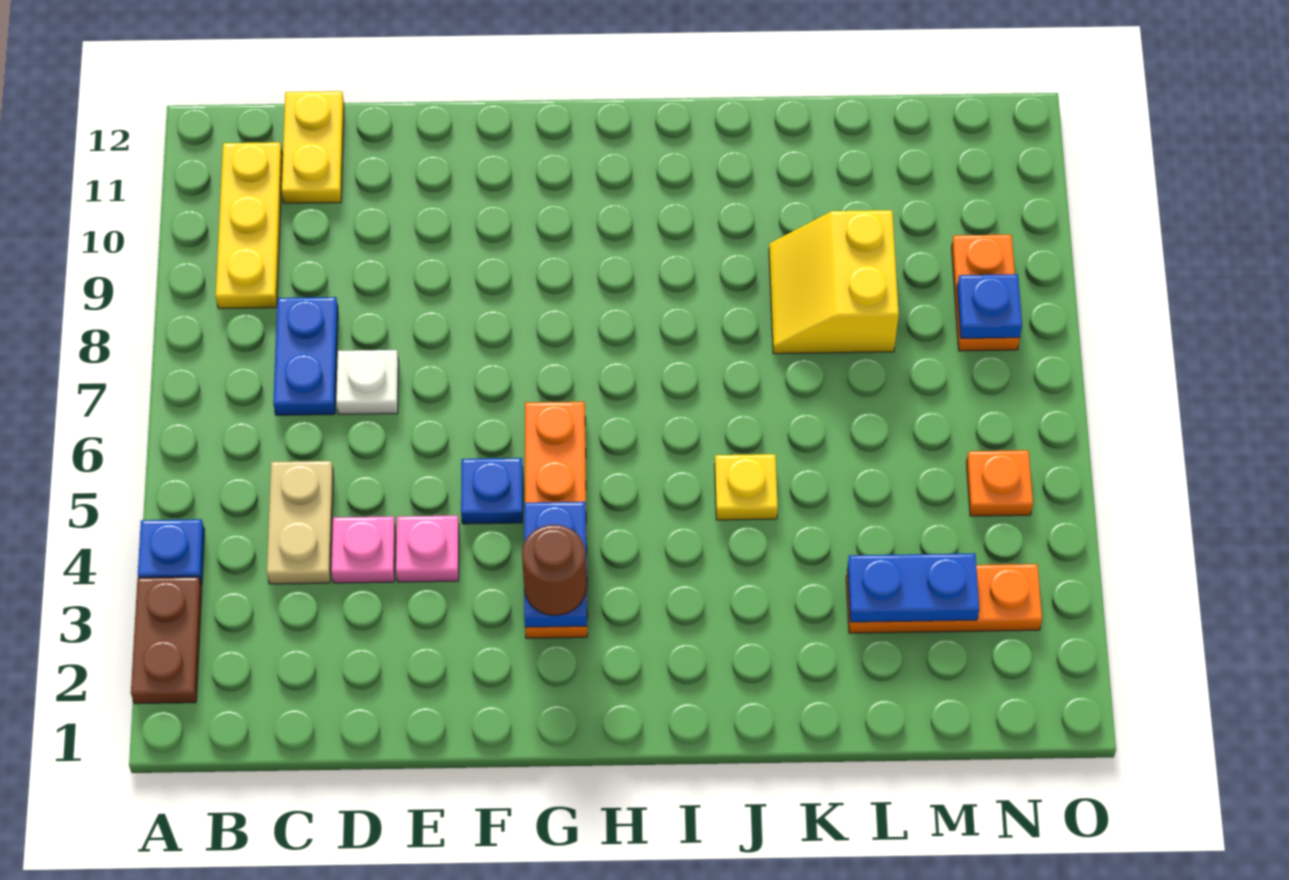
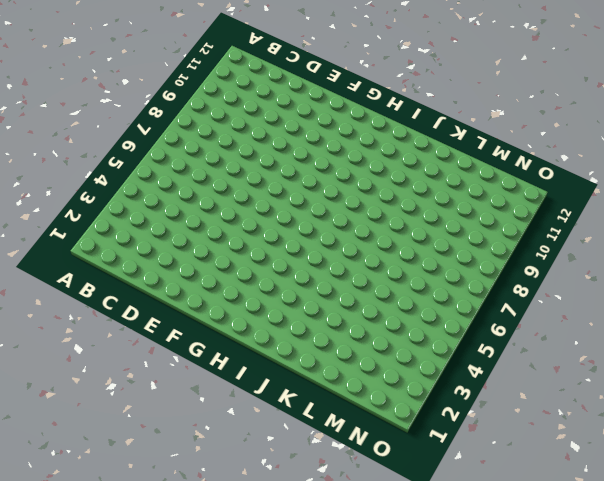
none -> brown 1x2 plate [131,577,202,704]
none -> blue 1x1 plate [138,519,205,585]
none -> yellow 1x3 plate [216,142,283,309]

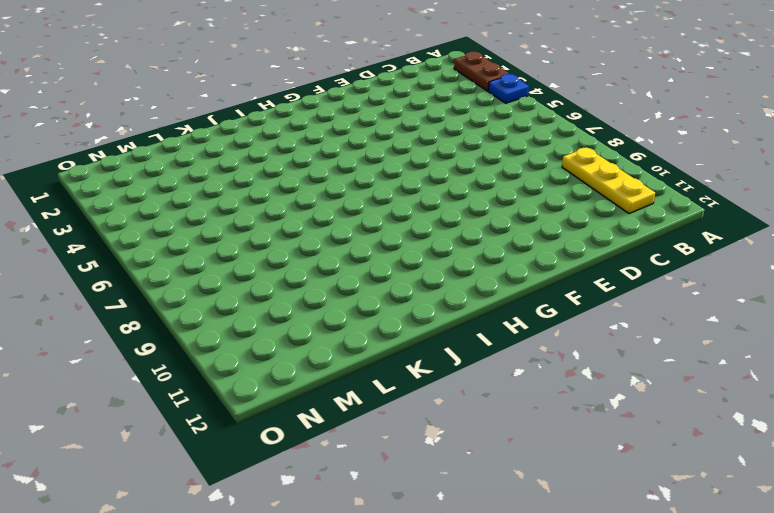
none -> tan 1x2 plate [267,461,333,584]
none -> blue 1x2 plate [273,297,338,415]
none -> yellow 1x2 plate [282,91,344,203]

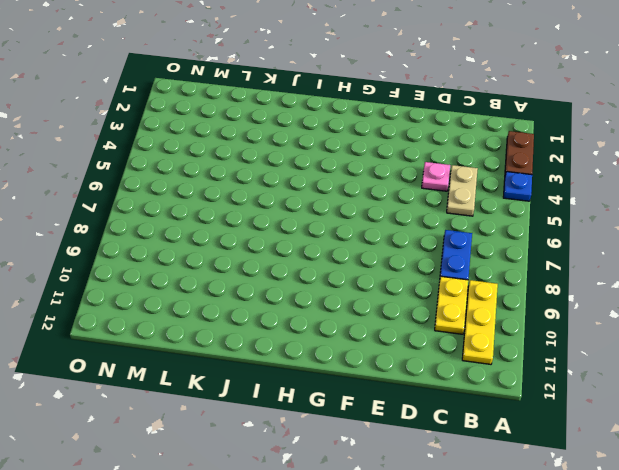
yellow 1x2 plate [435,276,468,334] -> yellow 1x2 plate moved to [282,91,344,203]
none -> white 1x1 plate [336,350,399,414]
none -> pink 1x1 plate [396,515,459,582]
none -> blue 1x1 plate [461,458,523,524]

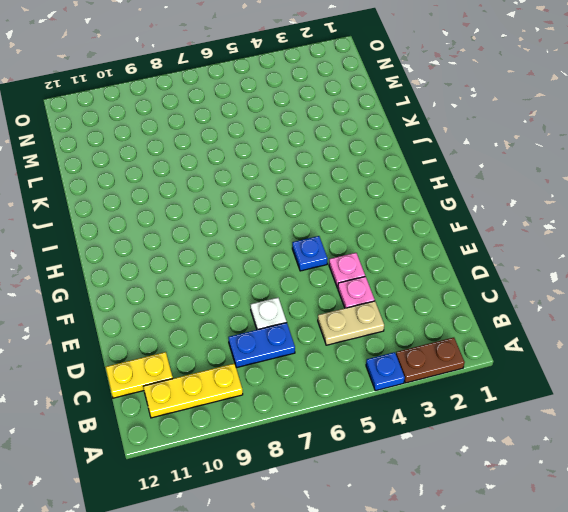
none -> orange 1x4 plate [525,402,587,638]
none -> yellow 1x1 plate [715,454,778,520]
none -> yellow 2x2 slope [769,210,899,354]

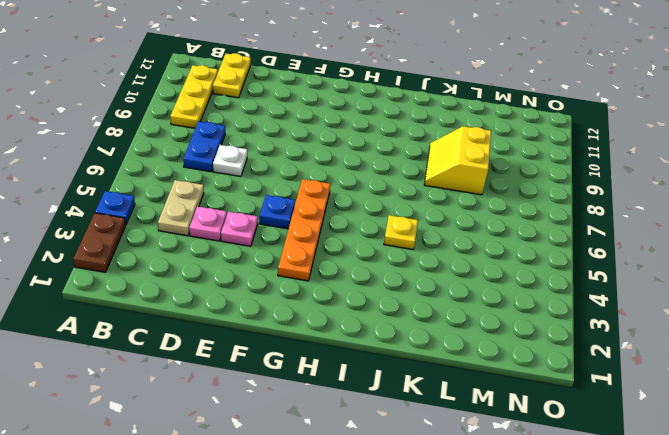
none -> orange 1x3 plate [846,564,1042,633]
none -> orange 1x1 plate [967,450,1033,516]
none -> orange 1x2 plate [952,235,1020,351]

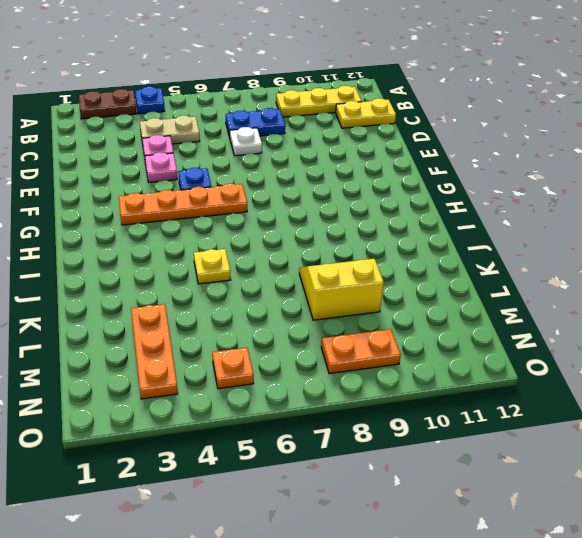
none -> blue 1x2 plate [524,502,587,627]
none -> blue 1x2 plate [848,553,979,622]
none -> blue 1x1 plate [957,274,1022,338]

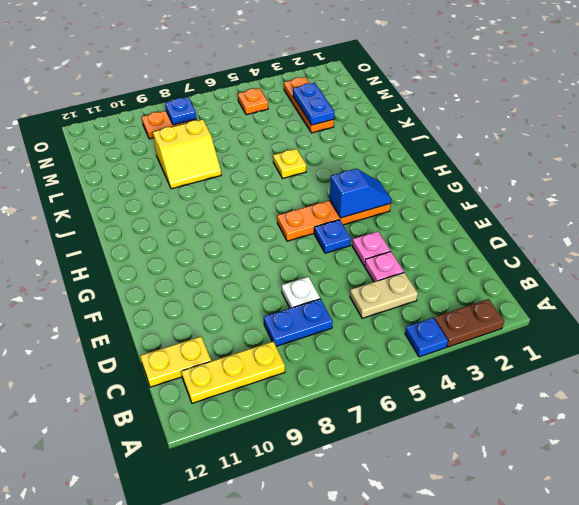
blue 1x2 slope [330,169,391,218] -> blue 1x2 plate [524,502,587,627]
none -> brown 1x1 round brick [522,525,586,615]

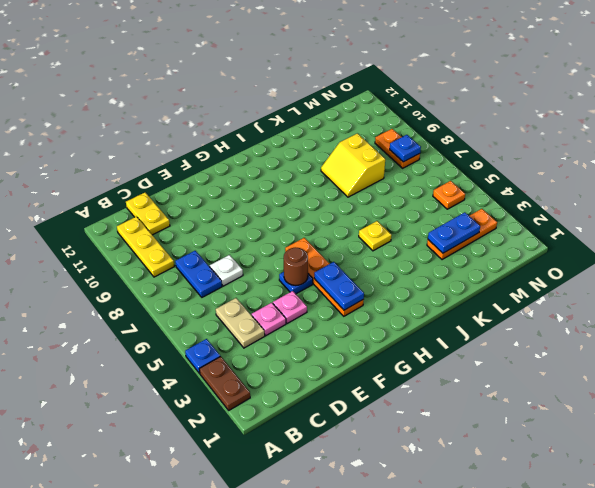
brown 1x1 round brick [284,247,308,286] -> brown 1x1 round brick moved to [522,525,586,615]

